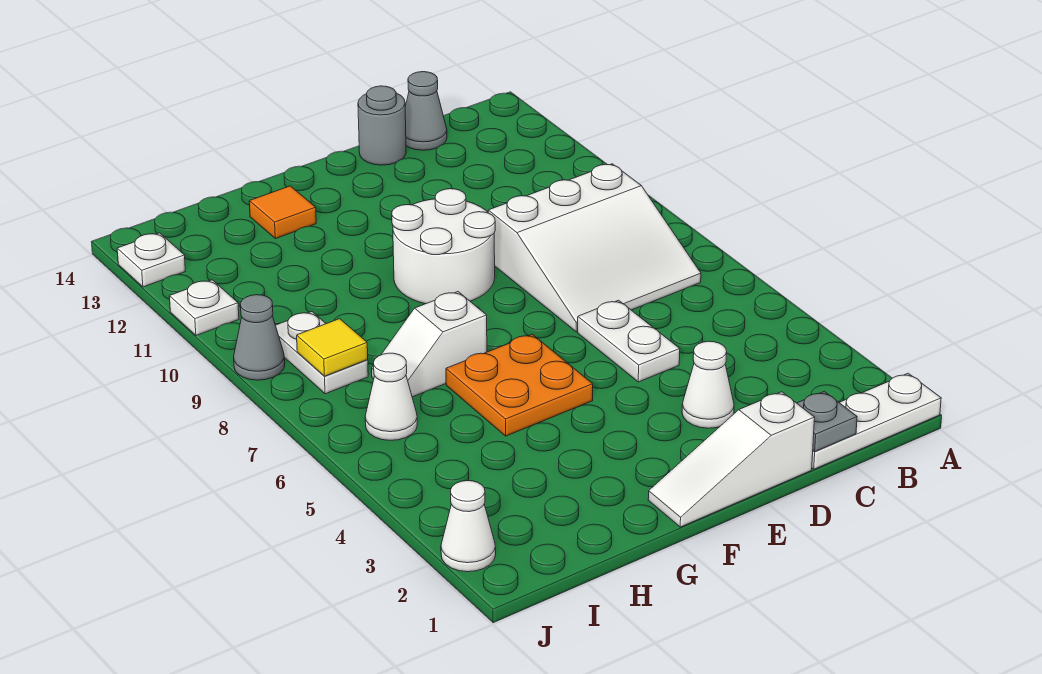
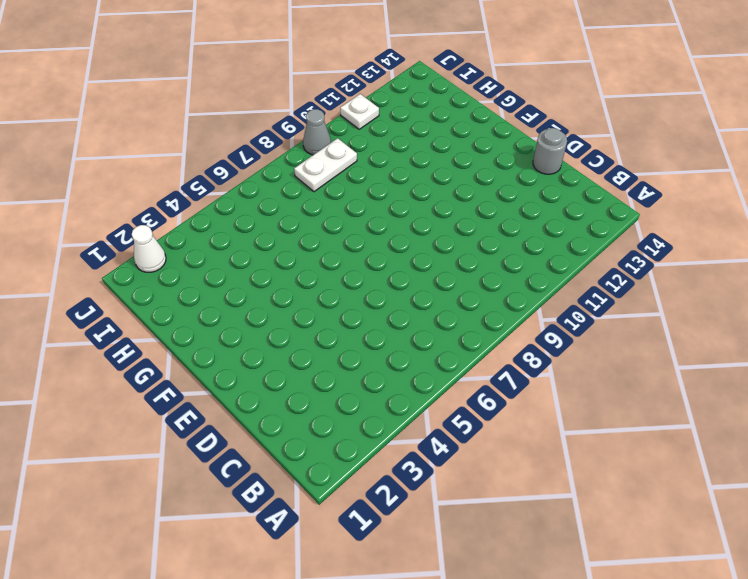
none -> white 1x3 plate [812,373,941,469]
none -> white 3x3 slope [488,164,701,332]
none -> grey 1x1 cone [405,72,447,150]

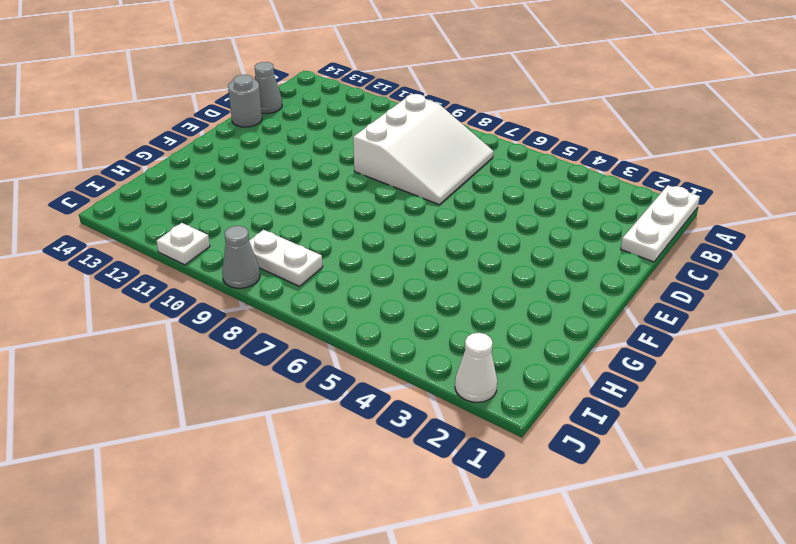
none -> white 1x3 slope [648,392,815,527]
none -> white 1x1 cone [682,341,734,428]
none -> white 1x2 plate [578,300,680,382]

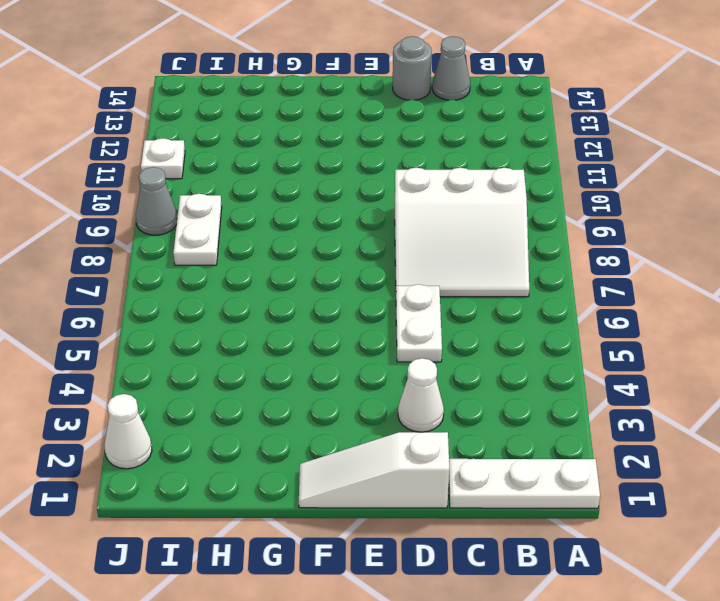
none -> white 2x2 round brick [392,189,495,304]
none -> orange 2x2 plate [446,334,593,436]
none -> white 1x2 slope [372,292,487,397]

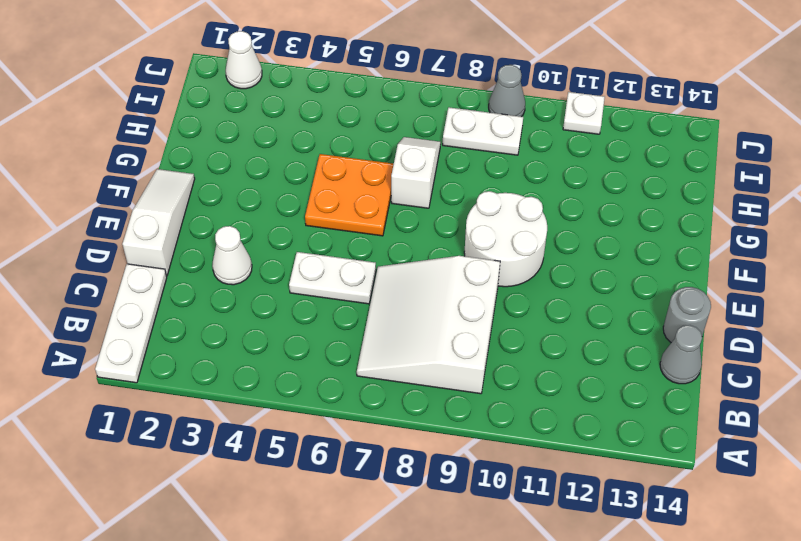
none -> orange 1x1 tile [249,186,316,239]
none -> white 1x1 cone [365,353,417,440]
none -> white 1x1 plate [117,233,185,287]

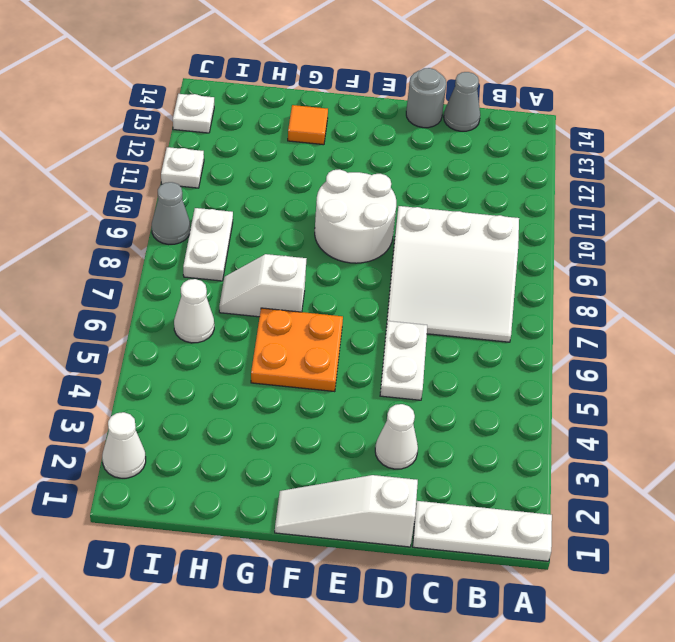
none -> grey 1x1 plate [797,391,857,452]
none -> yellow 1x1 tile [297,319,368,376]

